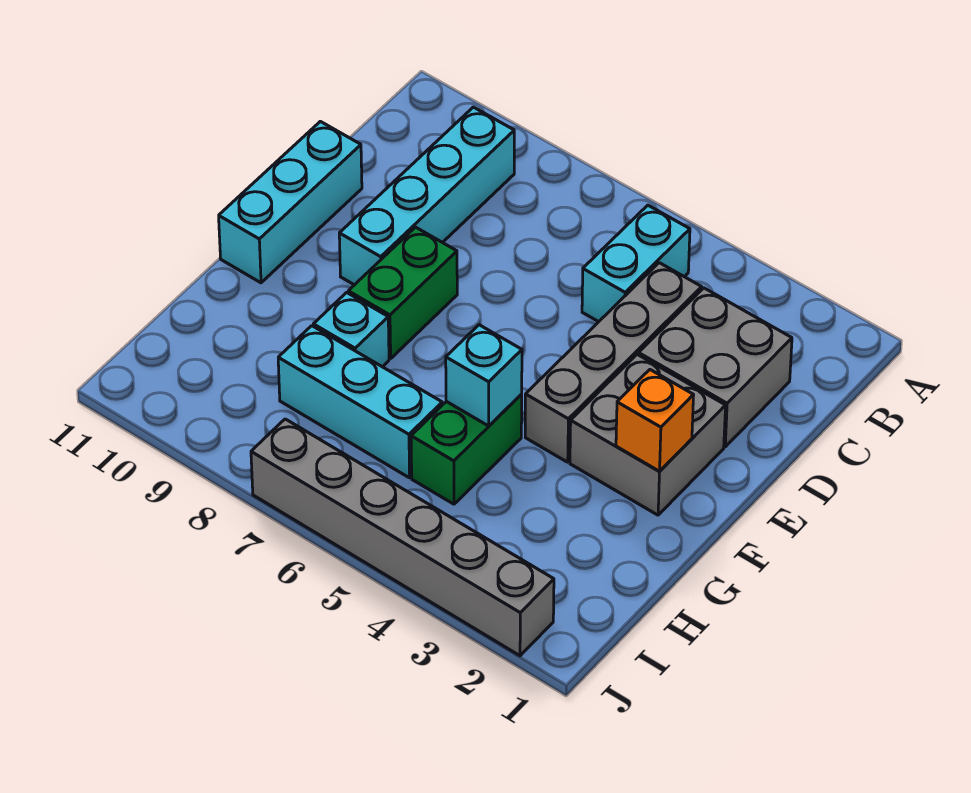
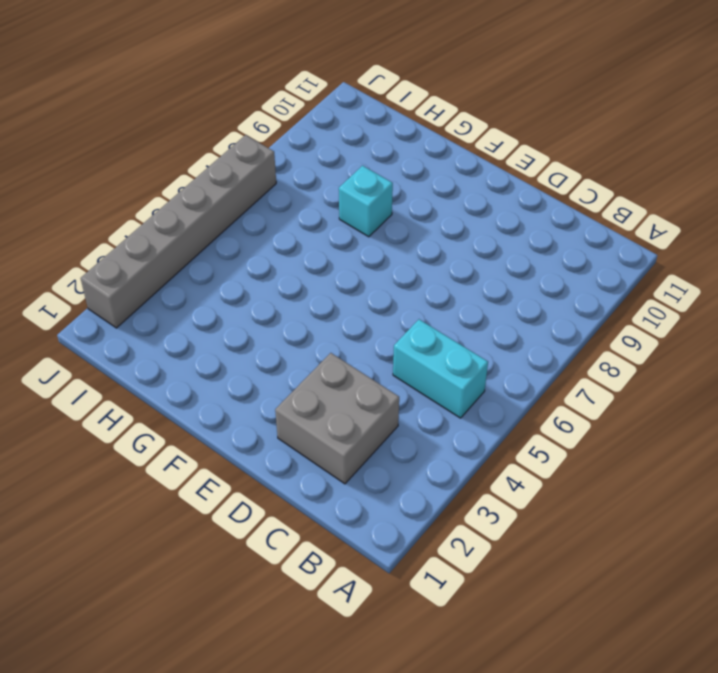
none -> cyan 1x4 brick [339,107,514,285]
none -> grey 1x4 brick [525,263,702,462]
none -> cyan 1x3 brick [219,121,362,283]

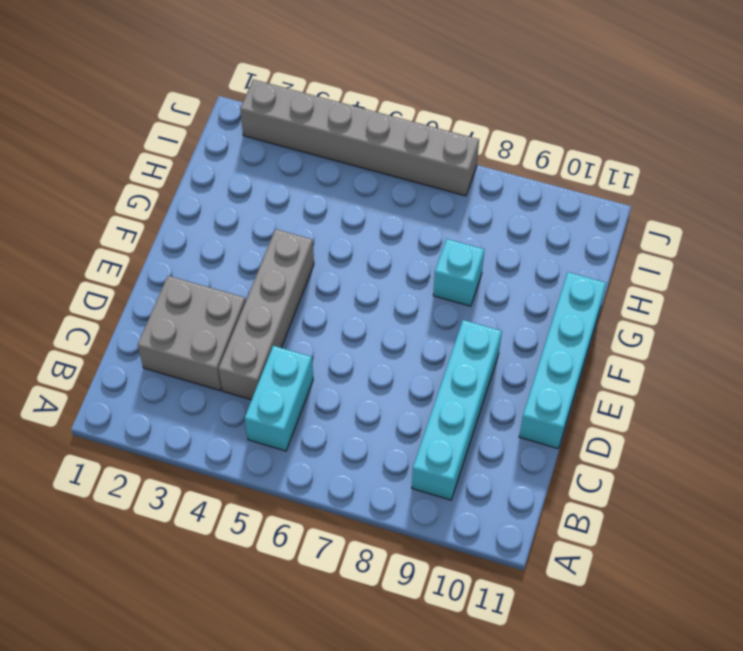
cyan 1x4 brick [519,272,606,448] -> cyan 1x3 brick [219,121,362,283]
none -> grey 2x2 brick [570,354,726,515]
none -> green 1x2 brick [348,227,457,359]
none -> green 1x2 brick [411,395,522,504]

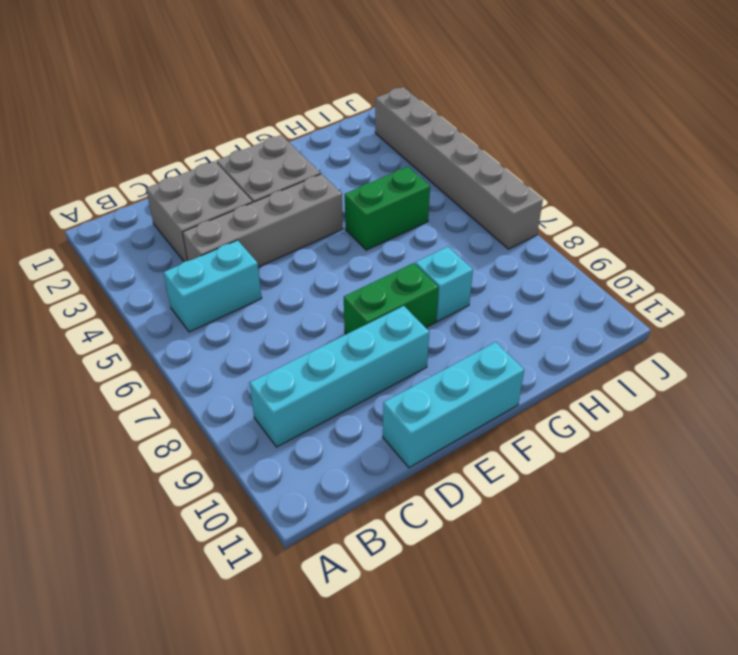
none -> cyan 1x3 brick [278,326,442,478]
none -> orange 1x1 brick [616,370,694,471]
none -> cyan 1x1 brick [446,325,522,426]

